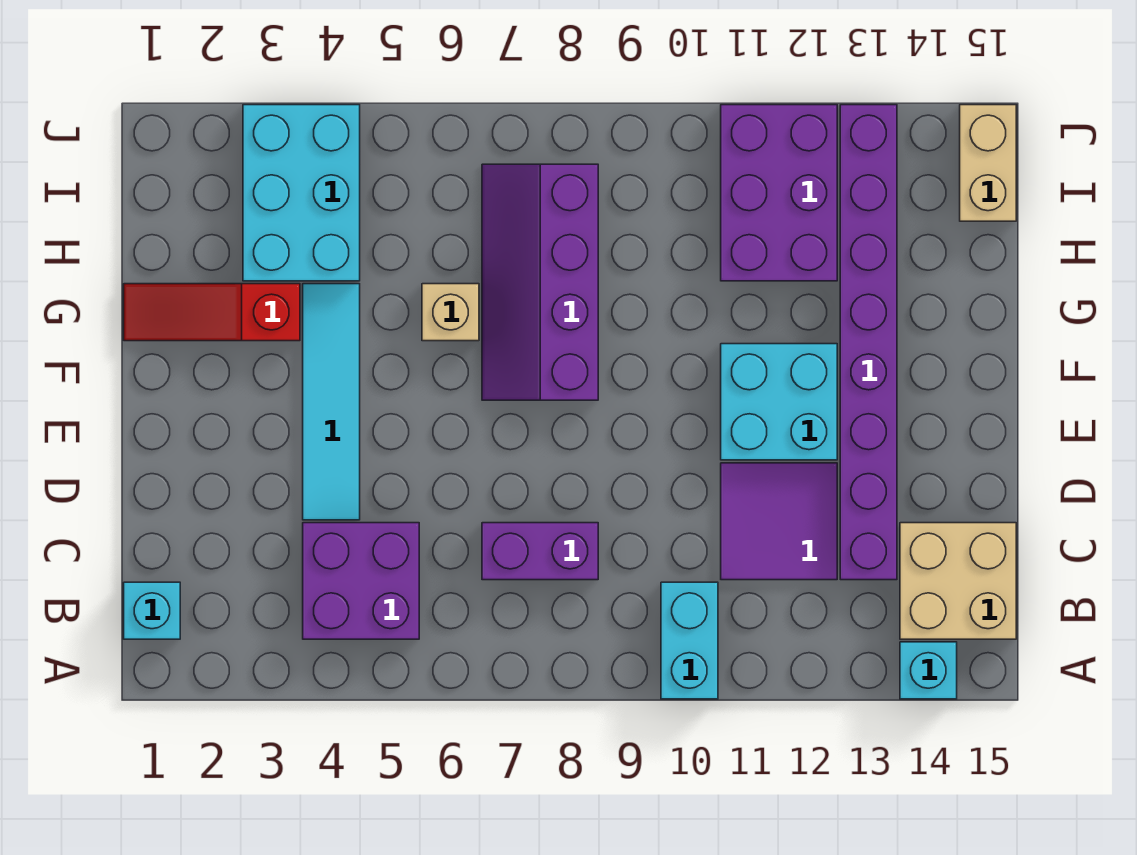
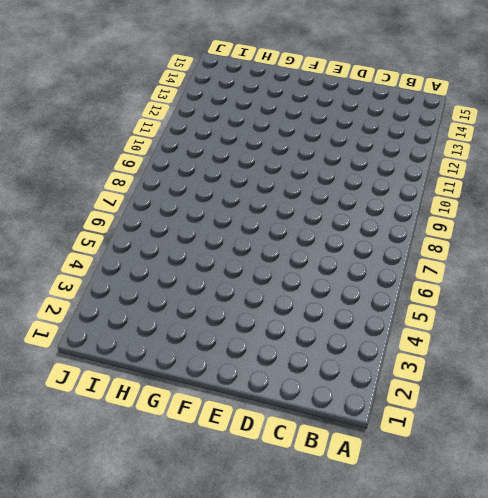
none -> cyan 1x2 brick [661,582,718,699]
none -> cyan 1x1 brick [900,642,957,699]
none -> cyan 1x1 brick [124,582,180,639]

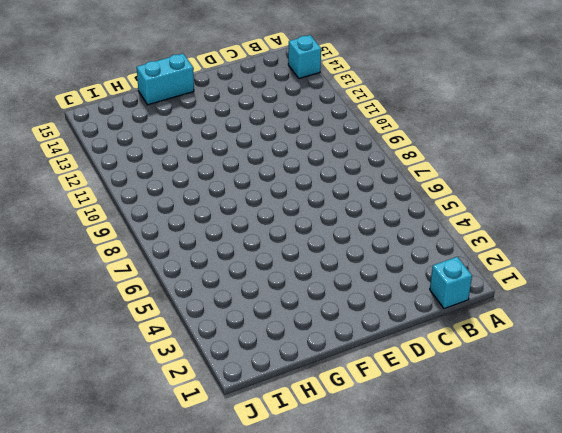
cyan 1x2 brick [137,54,194,105] -> cyan 1x2 brick moved to [661,582,718,699]
none -> purple 2x2 brick [303,523,419,639]
none -> tan 2x2 brick [900,523,1016,639]
none -> purple 1x2 brick [482,523,598,580]

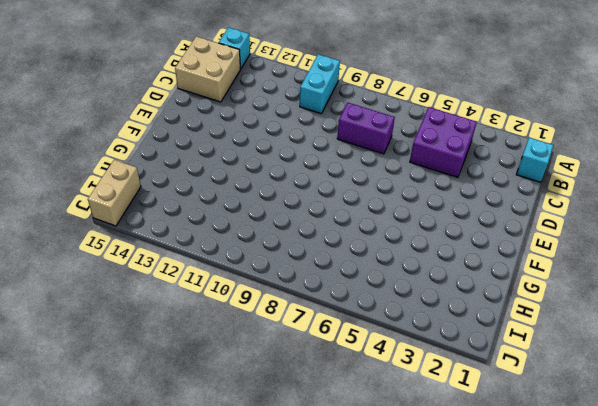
none -> purple 2x2 tile [721,463,837,580]
none -> purple 1x8 brick [840,105,897,580]
none -> cyan 1x4 tile [303,284,360,520]

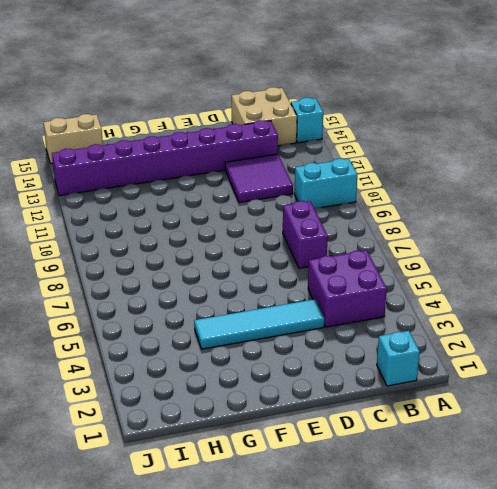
none -> cyan 2x2 brick [721,344,837,460]
none -> purple 2x4 slope [482,164,598,400]
none -> red 1x3 slope [124,284,300,341]

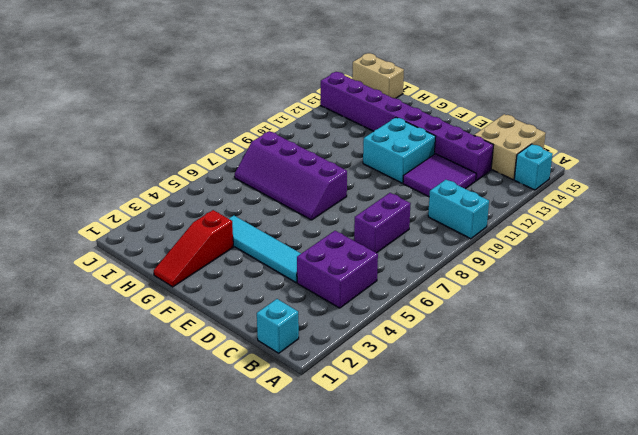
none -> tan 1x1 brick [422,284,479,341]
none -> cyan 2x3 brick [243,105,360,281]
none -> purple 2x3 brick [721,105,837,281]

